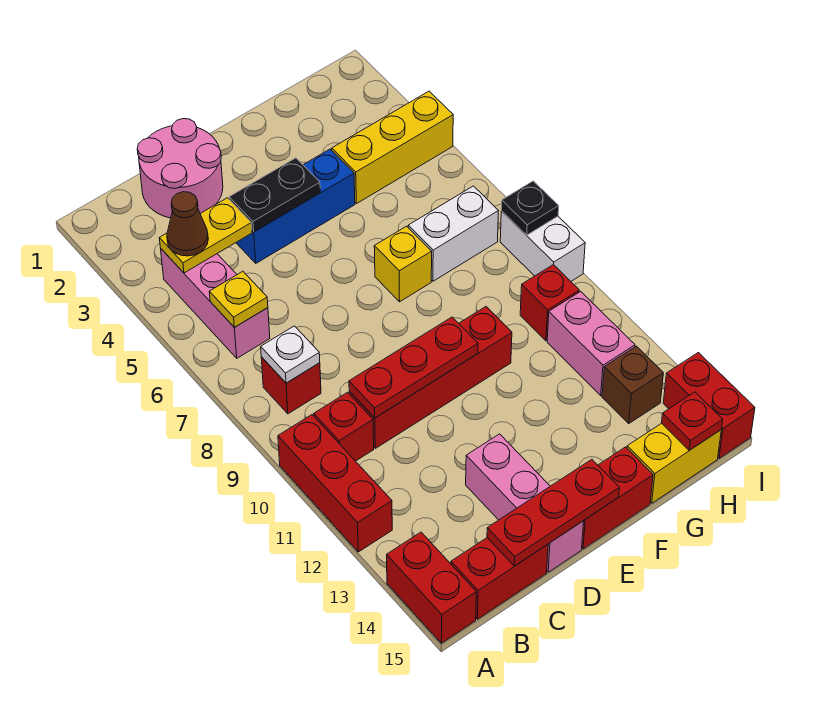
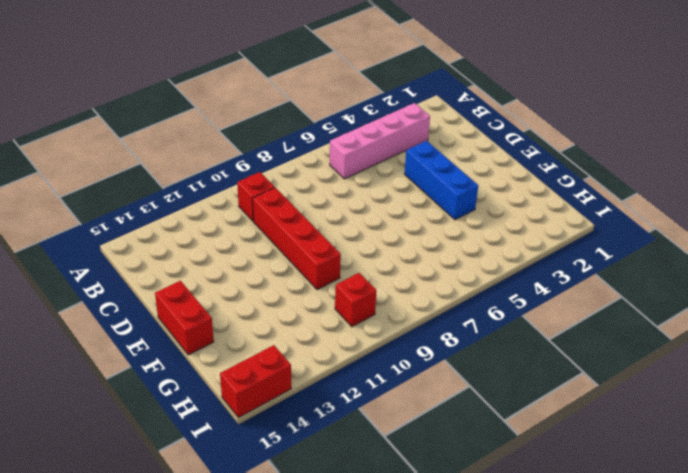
pink 1x4 brick [330,103,430,179] -> pink 1x3 brick [161,249,270,358]
none -> red 1x3 brick [278,415,392,552]
none -> red 1x2 brick [387,532,476,643]
none -> red 1x1 brick [261,357,321,414]

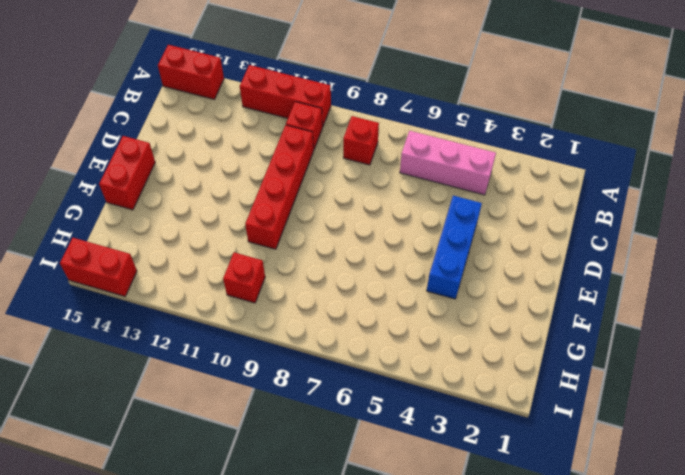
none -> red 1x2 brick [451,538,548,619]
none -> pink 2x2 round brick [137,119,223,218]
none -> pink 1x3 brick [466,434,584,572]

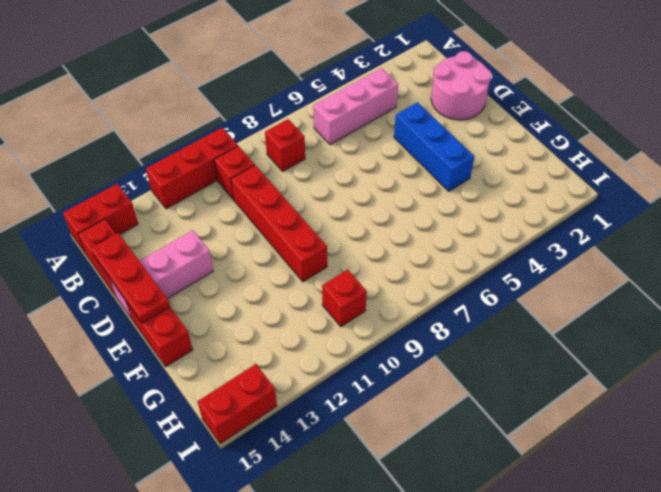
none -> yellow 1x1 brick [374,226,432,302]
none -> yellow 1x3 brick [332,91,453,203]
none -> white 1x2 brick [408,186,498,281]

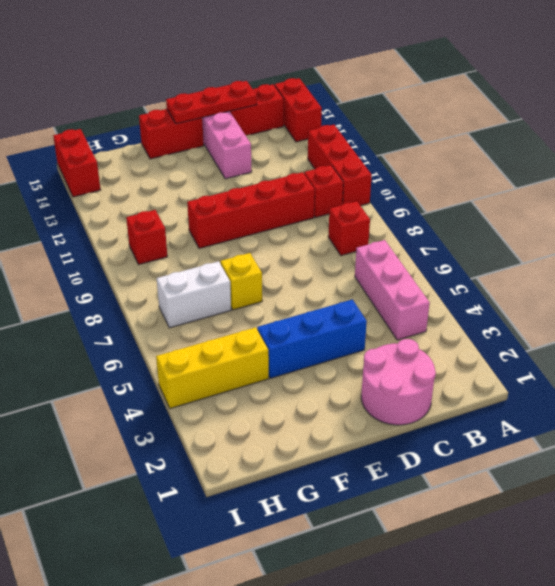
none -> yellow 1x2 brick [627,423,721,503]
none -> pink 1x2 brick [547,292,635,396]
none -> brown 1x1 brick [602,346,663,423]

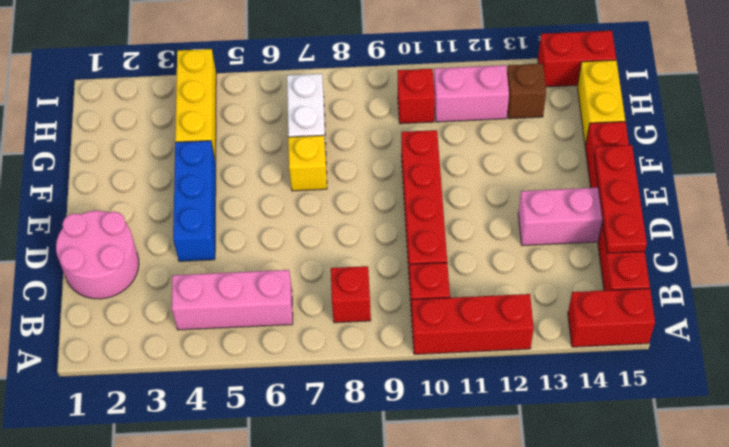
none -> white 1x2 brick [500,211,585,281]
none -> yellow 1x2 plate [159,198,252,273]
none -> yellow 1x1 plate [209,271,268,327]

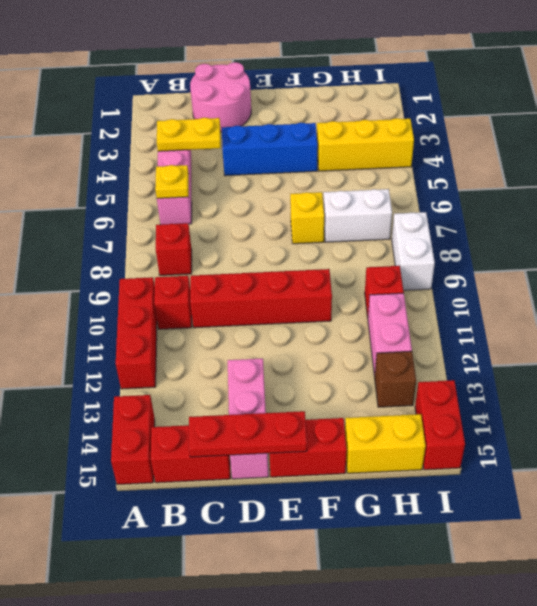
none -> white 1x1 plate [261,326,320,383]
none -> red 1x3 plate [349,317,478,418]
none -> black 1x2 plate [229,158,320,232]

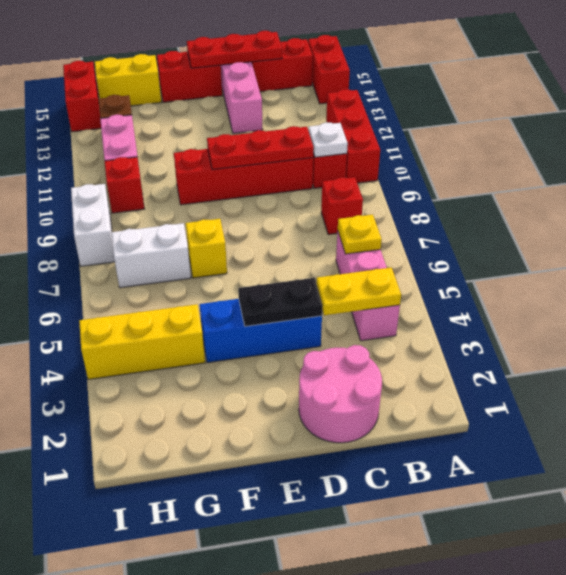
white 1x1 plate [309,122,348,157] -> white 1x1 plate moved to [261,326,320,383]
none -> red 1x1 plate [662,392,723,450]
none -> black 1x1 plate [501,181,559,235]
none -> brown 1x1 cone [167,192,208,256]

